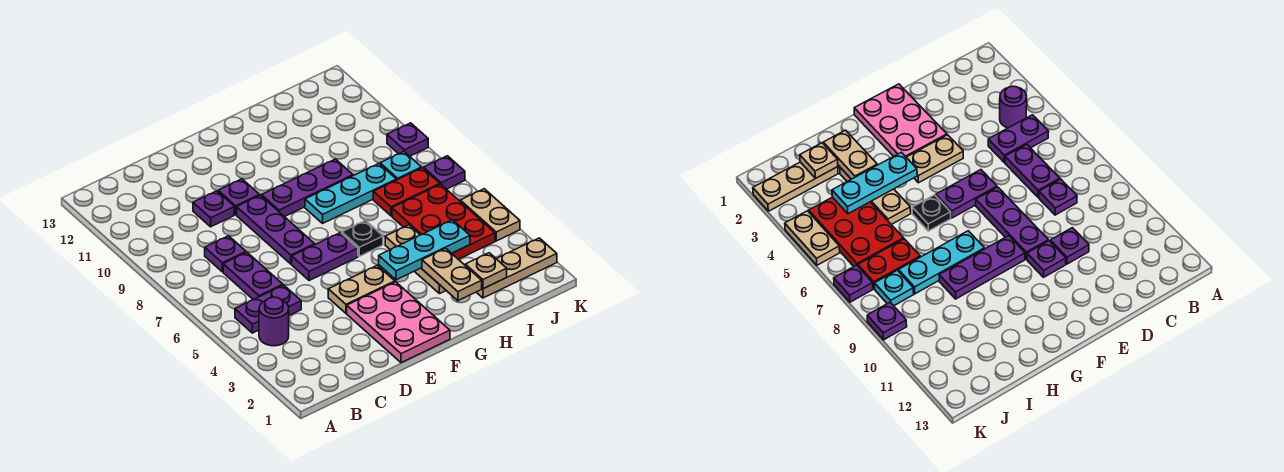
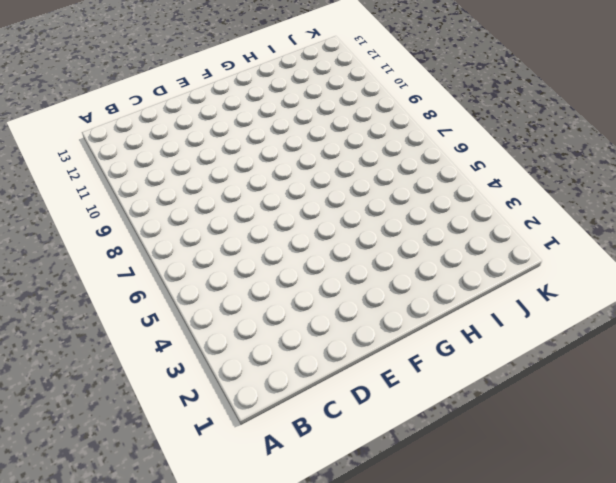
none -> purple 1x1 round brick [259,297,289,346]
none -> purple 1x2 plate [235,285,301,333]
none -> purple 1x2 plate [223,252,283,300]

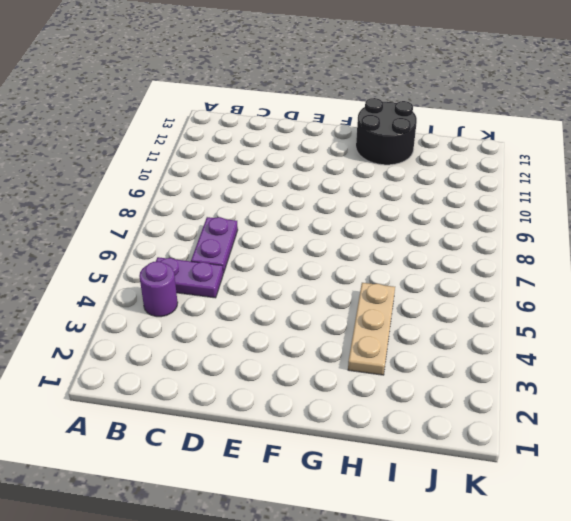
black 2x2 round brick [356,98,417,165] -> none
none -> purple 1x1 plate [205,236,246,272]
none -> purple 1x1 plate [193,191,234,227]
none -> pink 2x3 plate [347,282,450,363]

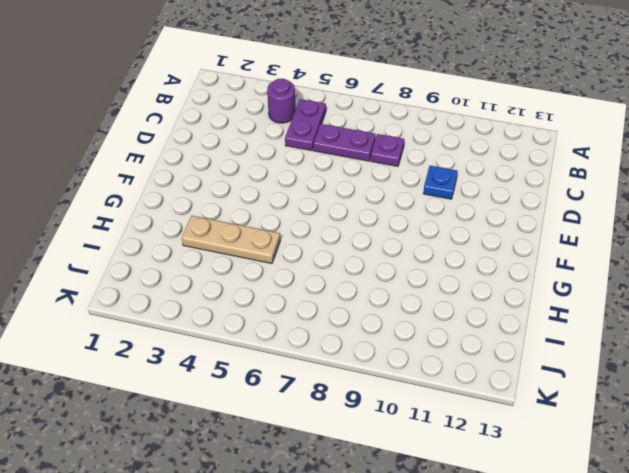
blue 1x1 plate [423,166,458,199] -> purple 1x1 plate [193,191,234,227]
none -> pink 2x3 plate [347,282,450,363]
none -> tan 1x2 plate [328,265,395,313]
none -> purple 1x2 plate [292,232,358,281]

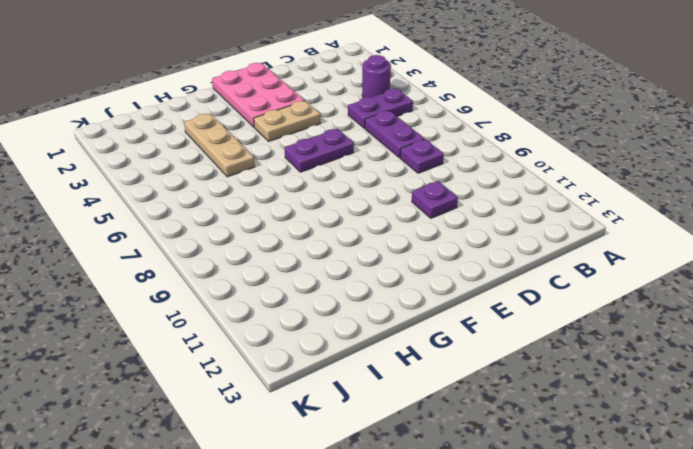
none -> purple 1x3 plate [237,195,315,264]
none -> purple 1x1 plate [218,179,259,215]
none -> purple 1x3 plate [262,159,353,217]

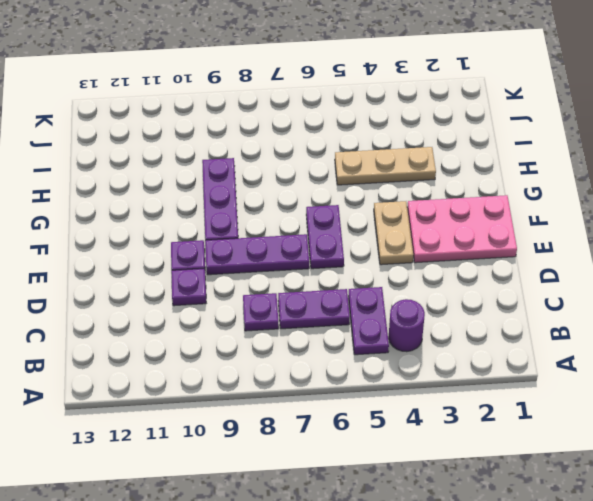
none -> black 1x1 plate [342,220,383,256]
none -> cyan 1x3 plate [305,164,396,223]
none -> tan 1x3 plate [476,238,557,298]

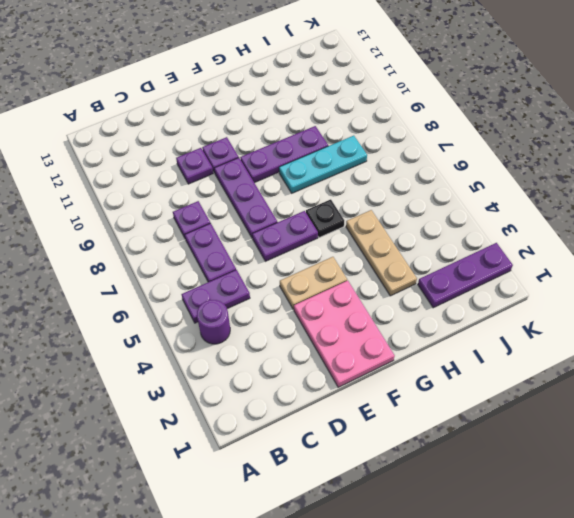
purple 1x3 plate [418,243,513,308] -> tan 1x3 plate [476,238,557,298]
none -> red 2x3 plate [392,184,495,259]
none -> red 1x2 plate [373,168,440,216]
none -> cyan 1x1 plate [380,152,422,180]

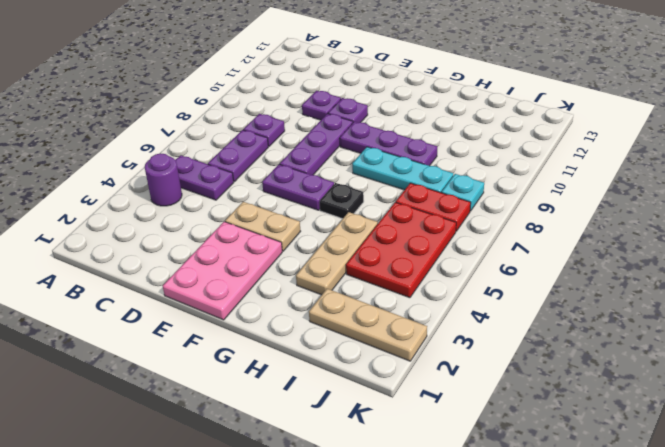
none -> tan 1x2 plate [460,189,520,241]
none -> purple 1x1 plate [424,156,465,189]
none -> purple 1x1 plate [387,123,428,156]

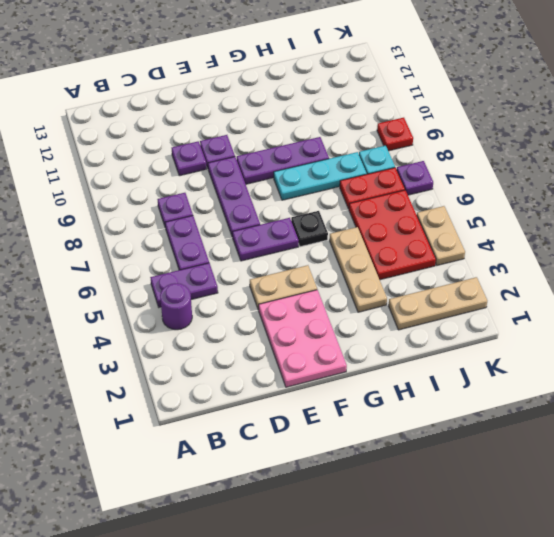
red 1x1 plate [377,118,413,151] -> purple 1x1 plate [387,123,428,156]
none -> cyan 1x3 plate [379,220,470,280]
none -> tan 1x2 plate [422,248,482,301]
none -> tan 1x1 plate [465,253,507,289]

